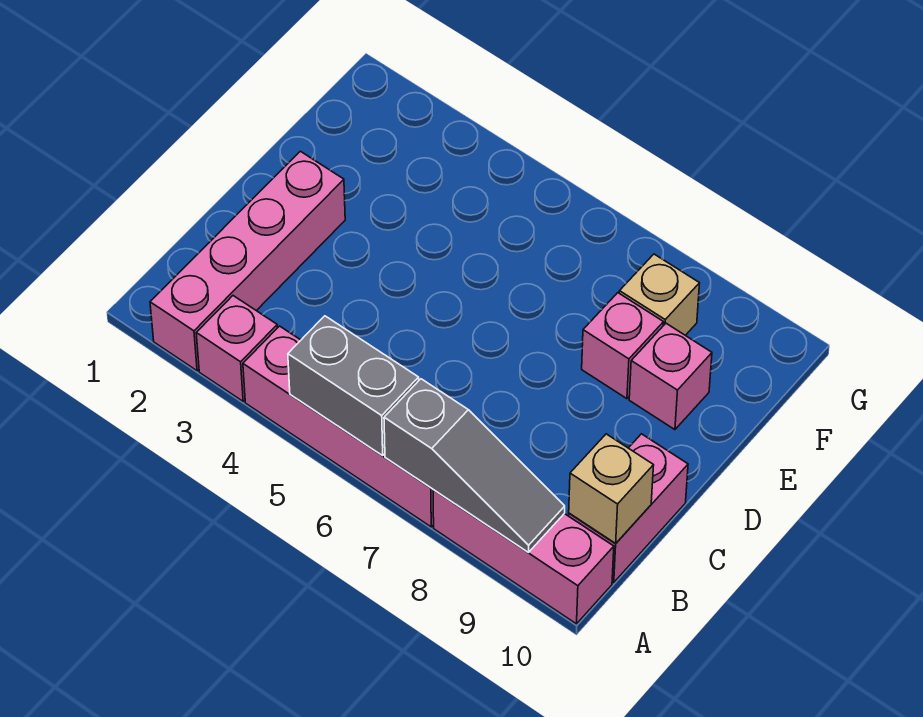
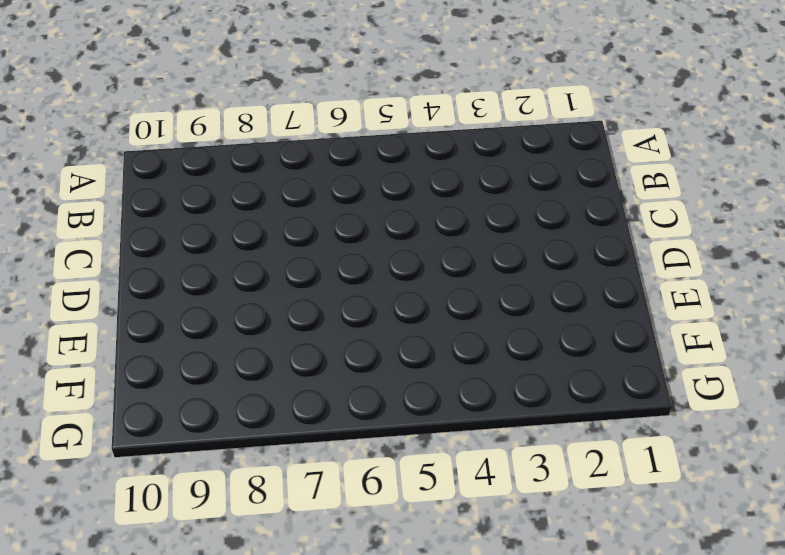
none -> pink 1x4 brick [150,151,345,371]
none -> pink 1x1 brick [196,296,277,401]

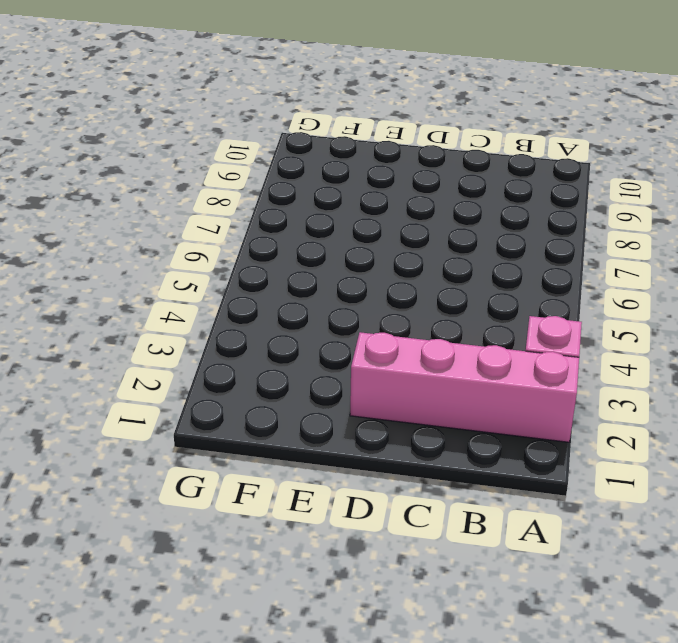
none -> pink 1x4 brick [243,326,434,527]
none -> pink 1x3 brick [433,490,614,624]

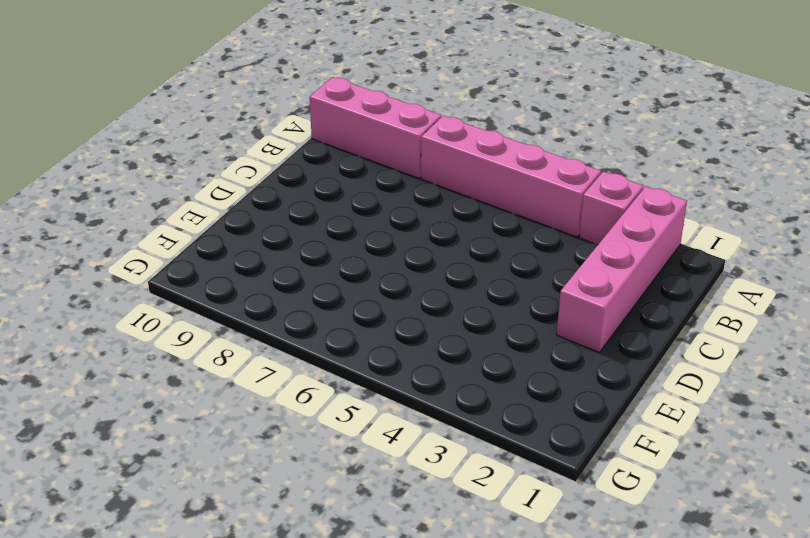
none -> pink 1x2 brick [569,434,688,583]
none -> pink 1x1 brick [582,293,664,399]

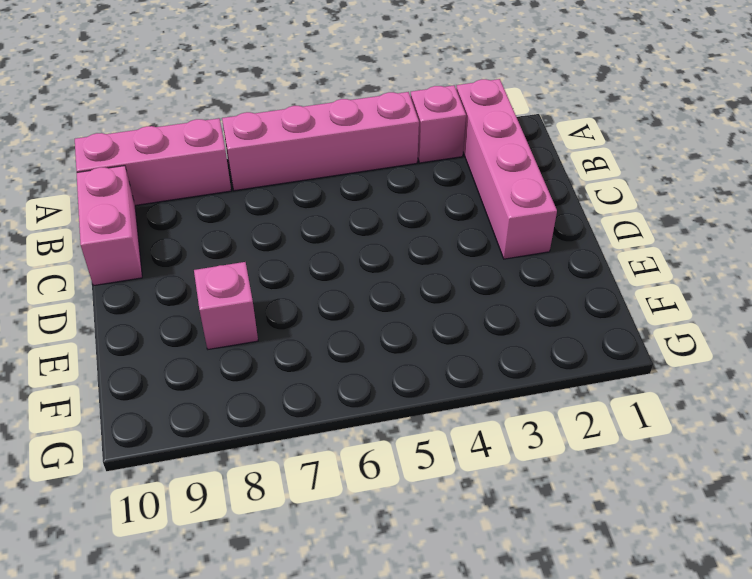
none -> pink 1x1 brick [629,323,712,430]
none -> tan 1x1 brick [619,254,700,335]

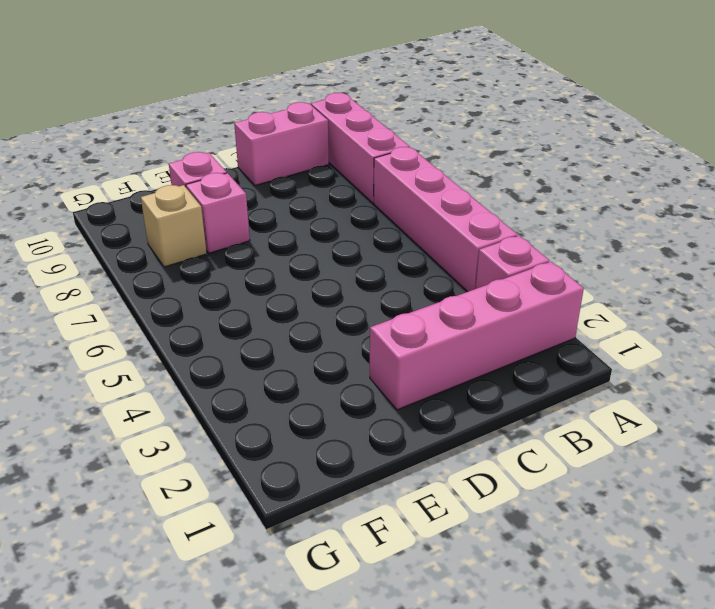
none -> grey 1x2 brick [288,316,419,455]
none -> grey 1x3 slope [384,379,565,552]

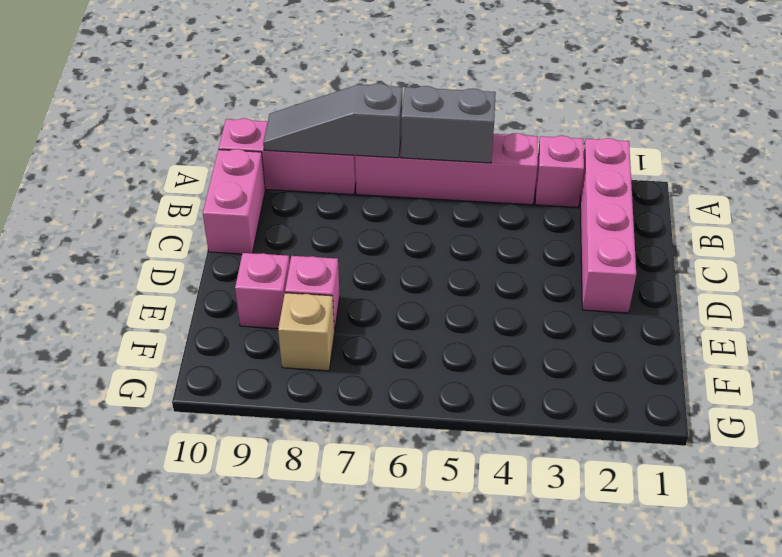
none -> tan 1x1 brick [569,434,654,544]

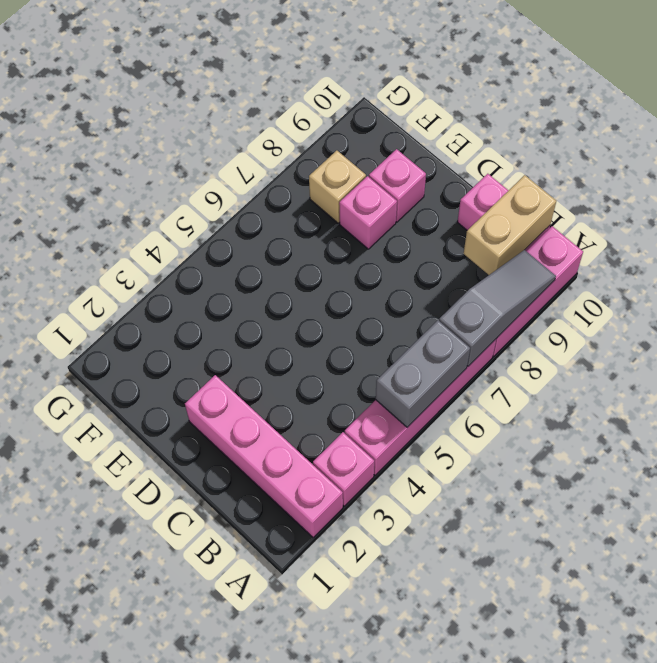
tan 1x2 brick [464,175,556,275] -> tan 1x1 brick [569,434,654,544]

